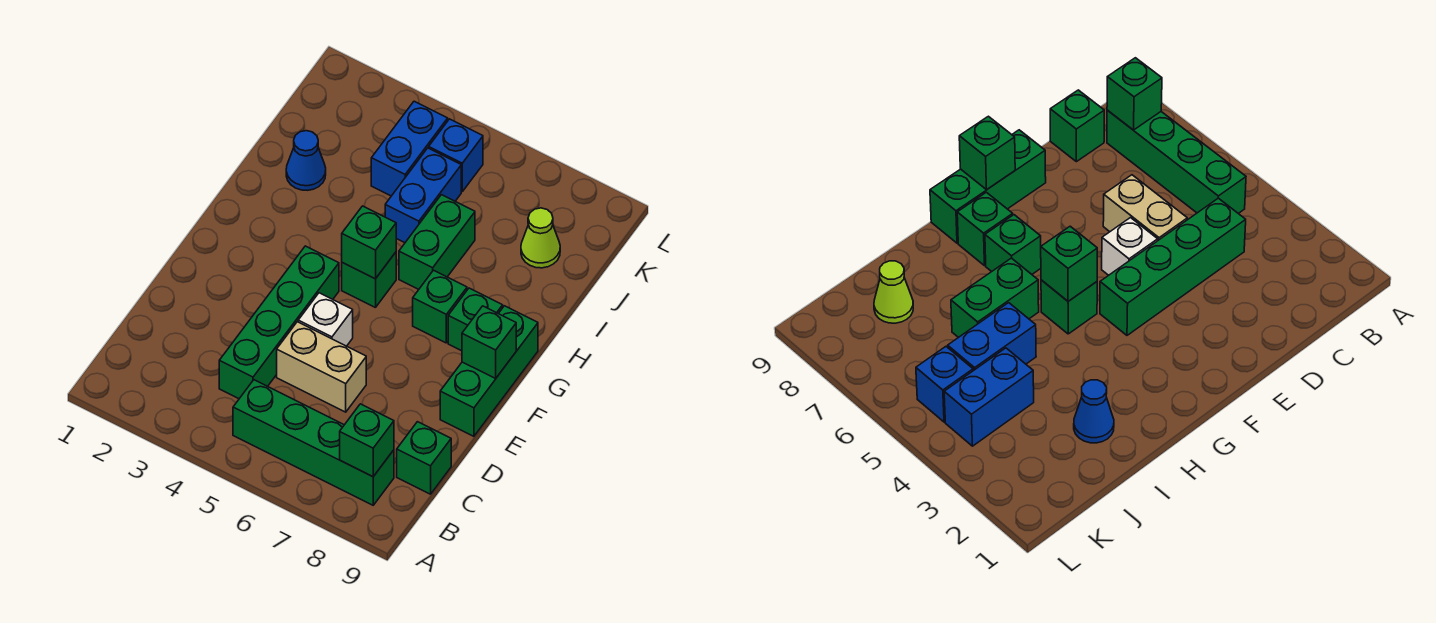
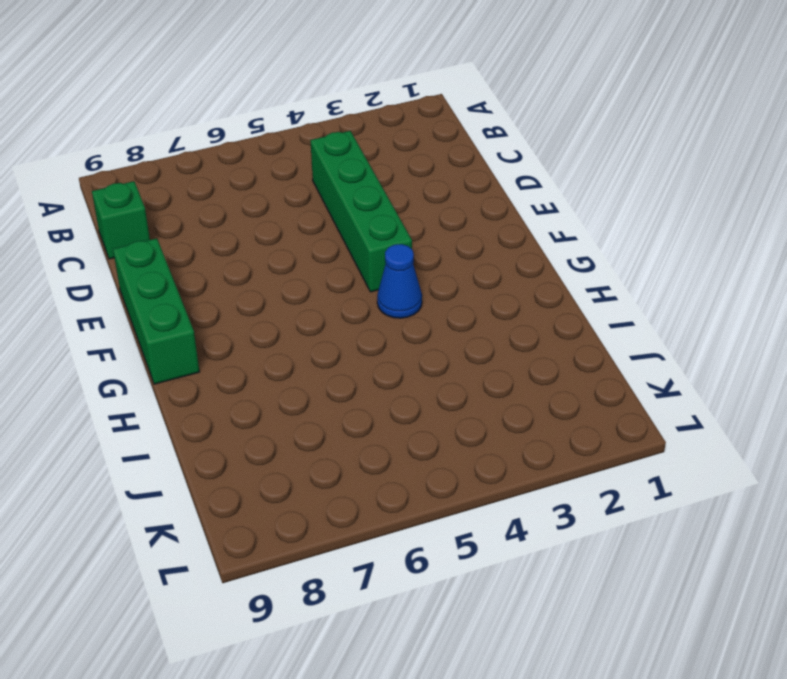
blue 1x1 cone [377,244,422,318] -> blue 1x1 cone moved to [286,131,326,190]
none -> green 1x4 brick [233,380,394,505]
none -> tan 1x2 brick [277,322,366,412]
none -> white 1x1 brick [298,293,353,346]

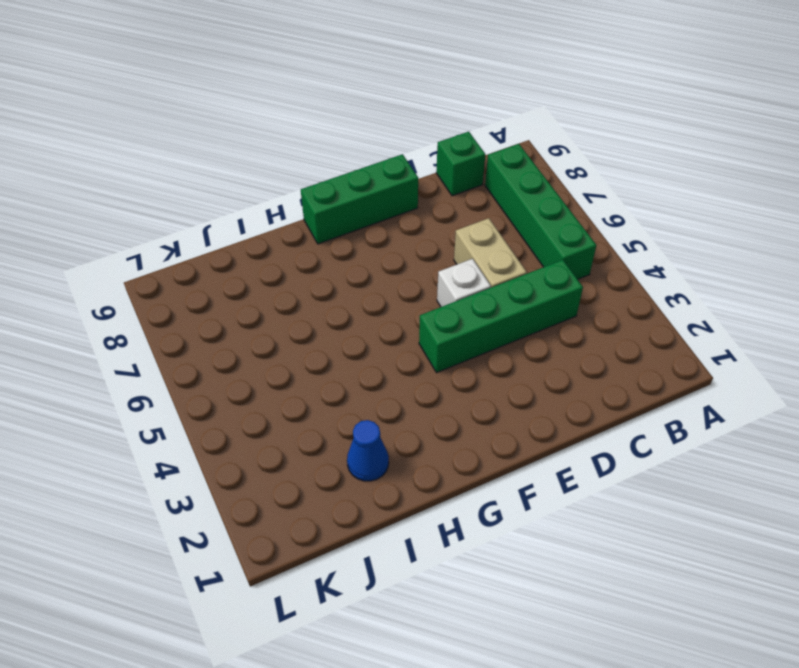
none -> green 1x1 brick [342,252,396,308]
none -> green 1x1 brick [413,270,467,343]
none -> green 1x1 brick [448,288,503,351]

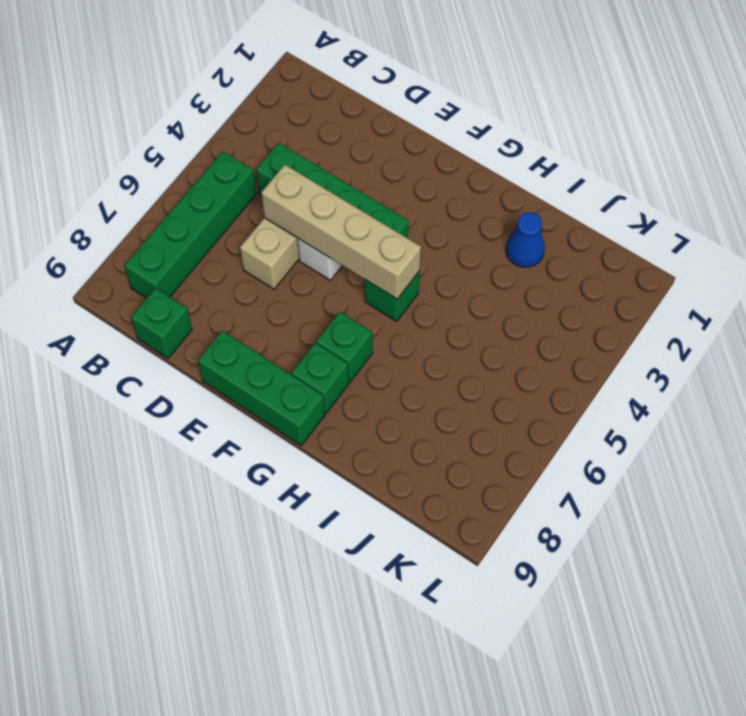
tan 1x4 brick [261,165,421,299] -> green 1x1 brick [342,206,396,279]
none -> green 1x2 brick [399,195,475,289]
none -> blue 1x2 brick [385,148,461,243]
none -> blue 1x2 brick [371,101,448,196]

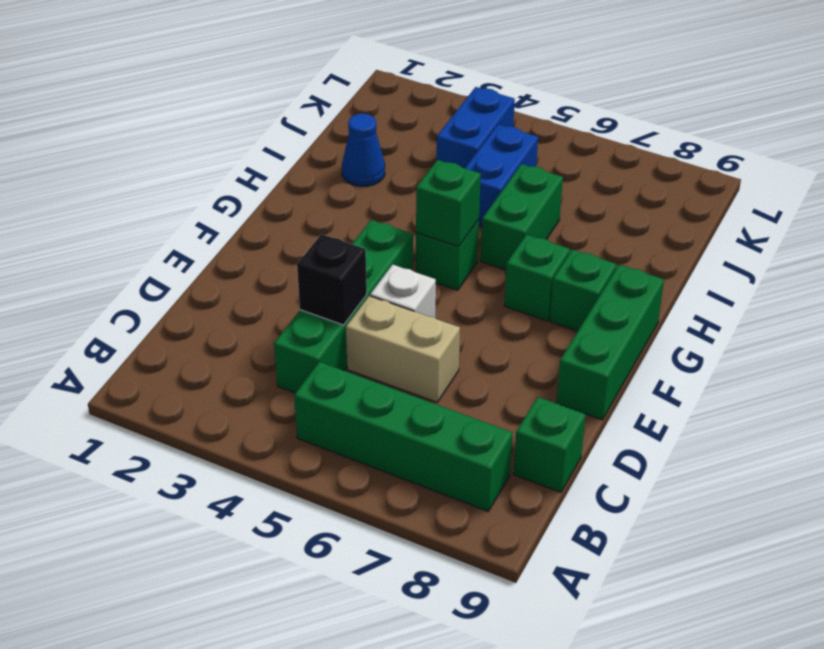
black 1x1 brick [297,234,367,325] -> none
none -> lime 1x1 cone [521,208,560,268]
none -> blue 1x1 brick [429,119,483,191]
none -> green 1x1 brick [340,404,394,477]

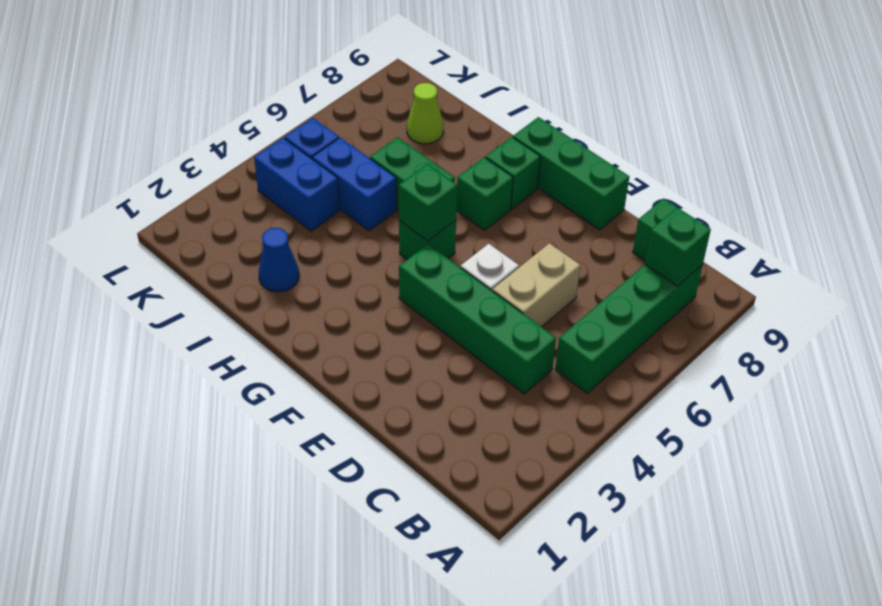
none -> green 1x1 brick [462,306,516,378]

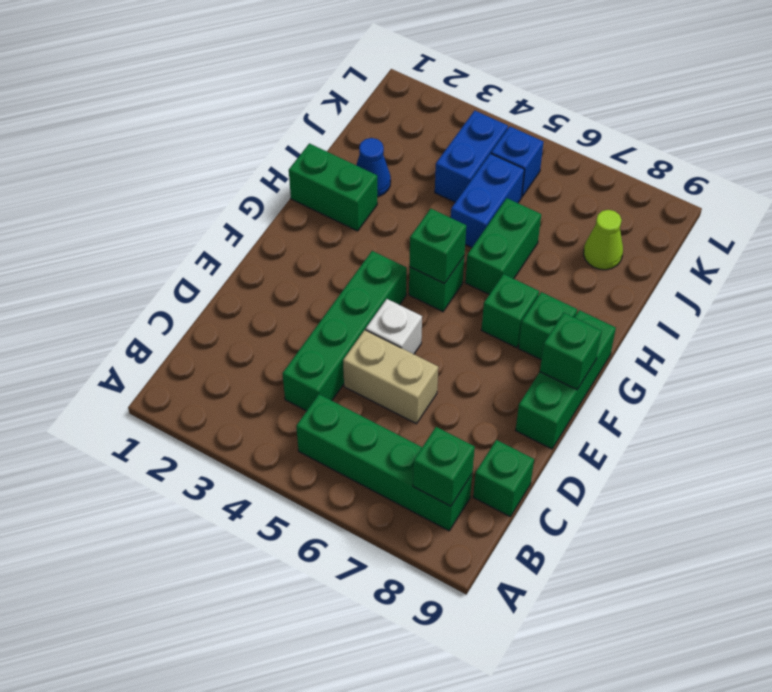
green 1x2 brick [289,143,377,231] -> none

